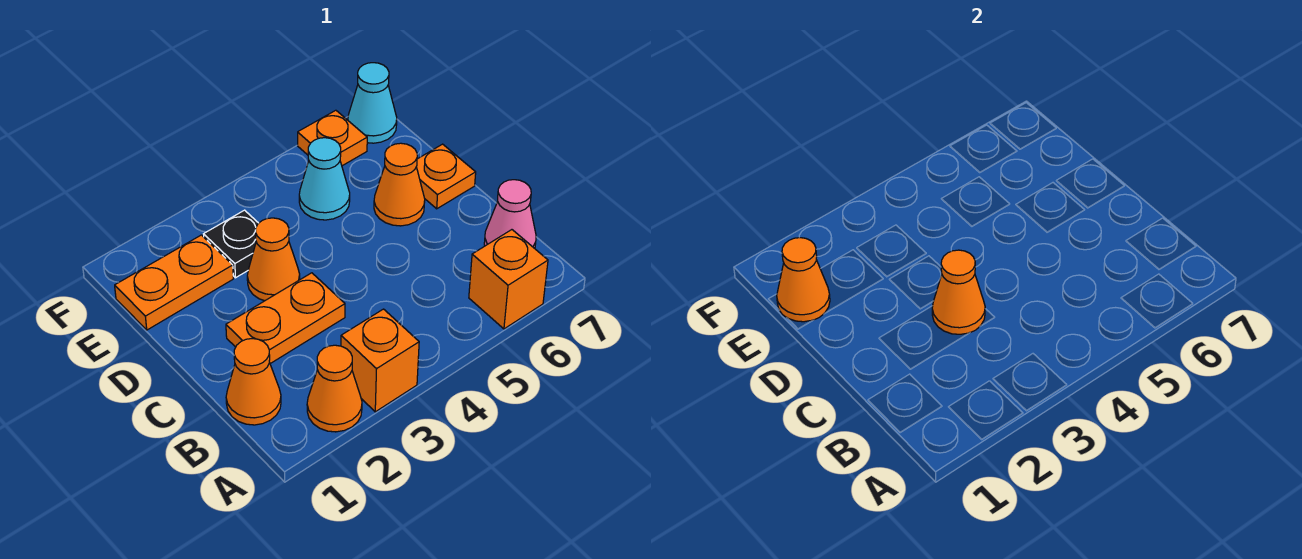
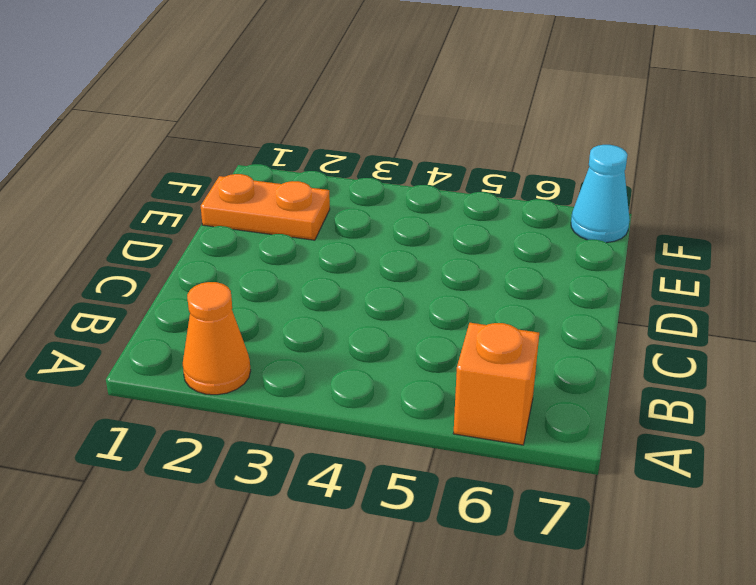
none -> orange 1x1 brick [341,309,419,412]
none -> orange 1x1 cone [226,339,281,425]
none -> pink 1x1 cone [484,180,536,248]

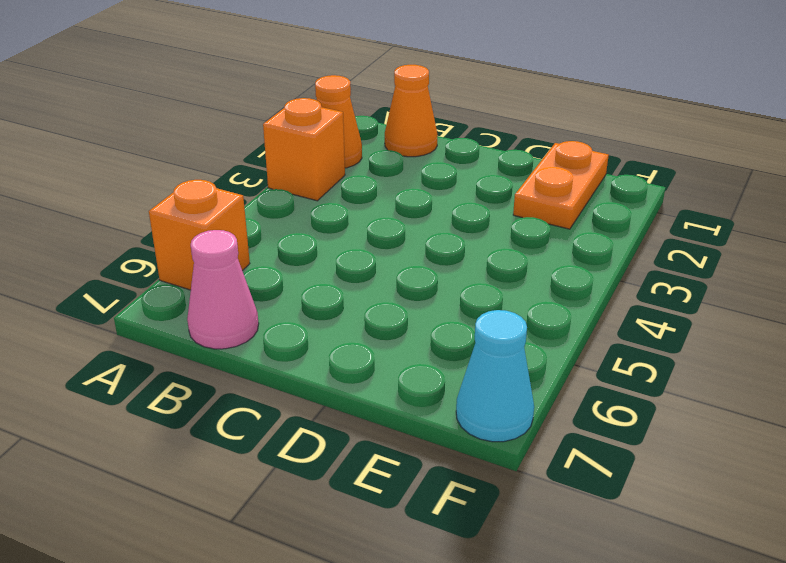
none -> orange 1x2 plate [226,273,345,364]
none -> orange 1x1 cone [247,218,300,301]
none -> orange 1x1 cone [374,143,425,226]

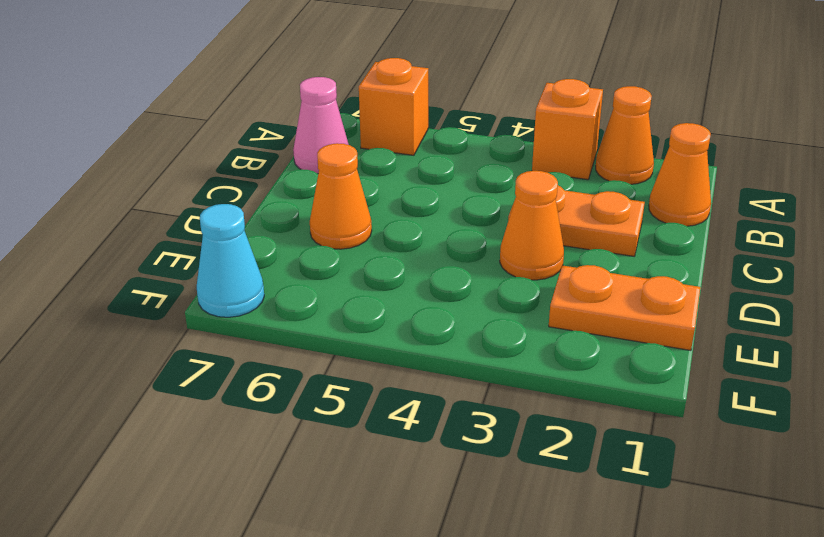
none -> orange 1x1 plate [416,144,476,209]
none -> black 1x1 plate [204,210,258,278]
none -> cyan 1x1 cone [299,138,350,220]

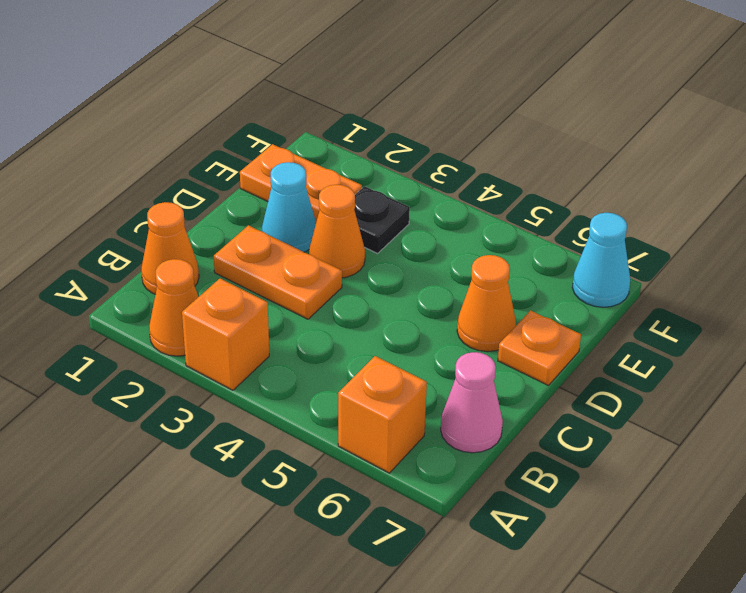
cyan 1x1 cone [262,162,316,252] -> cyan 1x1 cone moved to [299,138,350,220]
none -> orange 1x1 plate [298,110,367,166]
none -> orange 1x1 cone [932,250,985,334]
none -> orange 1x1 cone [777,238,830,322]

